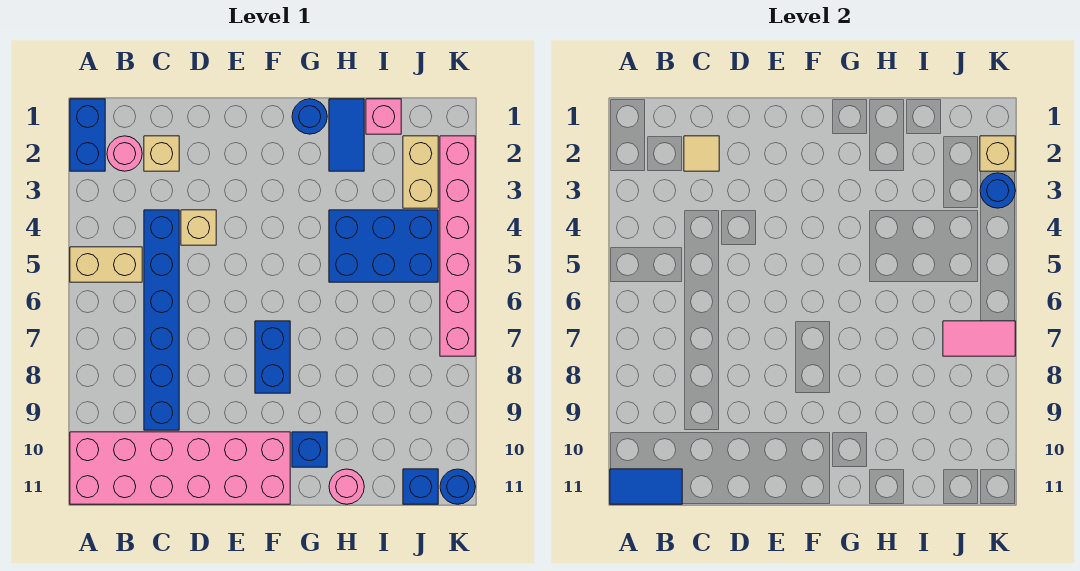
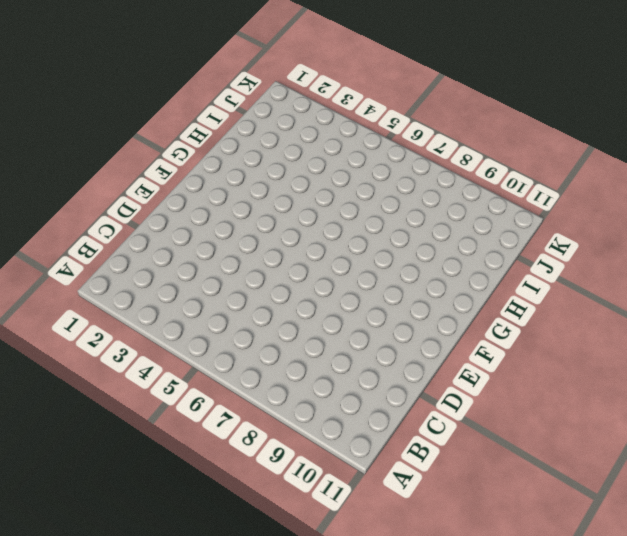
none -> blue 1x2 brick [70,99,105,171]
none -> tan 1x2 brick [70,247,142,282]
none -> pink 2x6 brick [70,432,290,504]

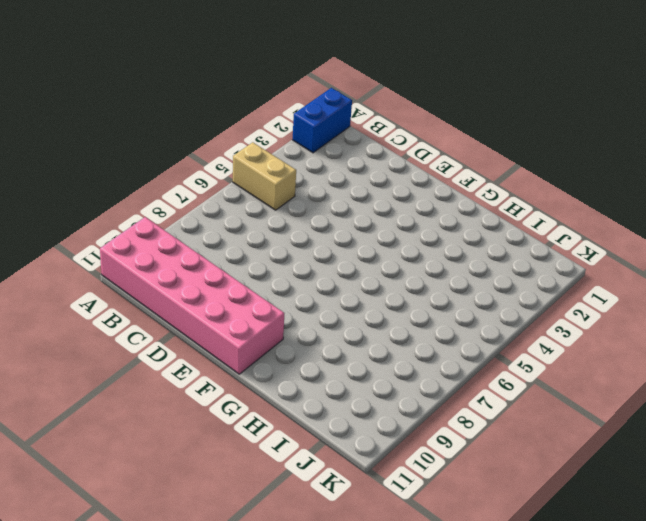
none -> pink 1x1 round brick [107,136,142,171]
none -> tan 1x1 brick [144,136,179,171]
none -> blue 1x6 brick [144,210,179,430]

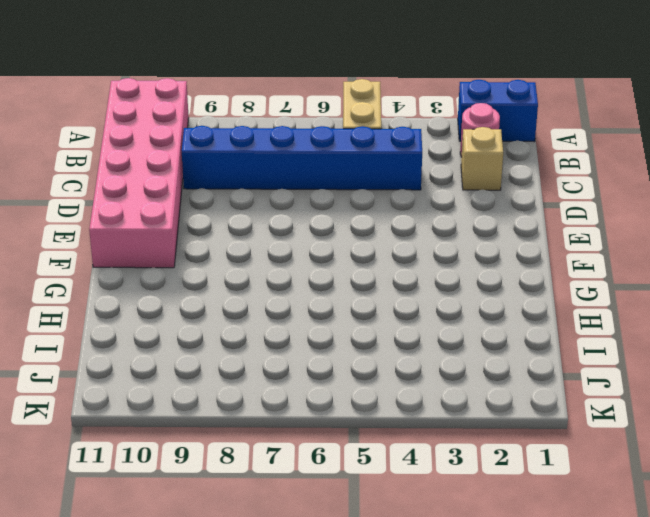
none -> tan 1x1 brick [181,210,216,245]
none -> blue 1x2 brick [255,321,290,393]
none -> blue 1x1 round brick [292,99,327,134]

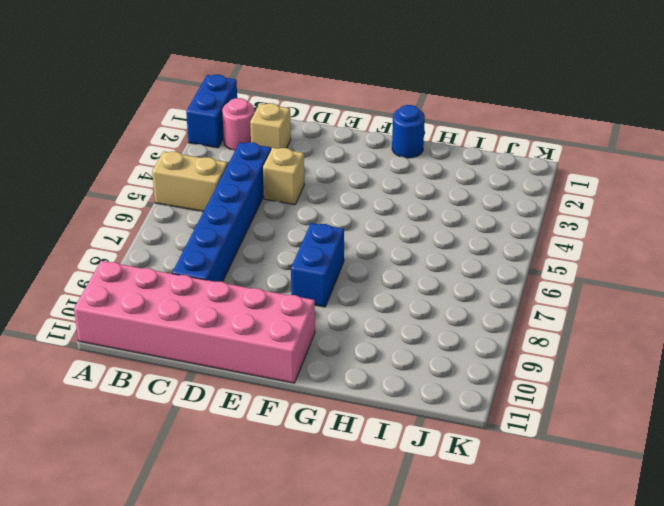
none -> blue 1x1 brick [292,432,327,467]
none -> blue 1x2 tile [329,99,364,171]
none -> blue 2x3 brick [329,210,438,282]

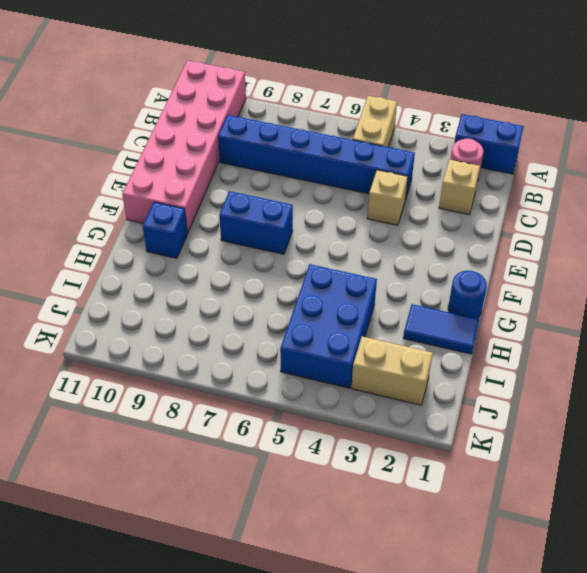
none -> pink 1x1 round brick [329,469,364,504]
none -> pink 1x1 brick [366,99,401,134]
none -> blue 1x1 brick [403,469,438,504]

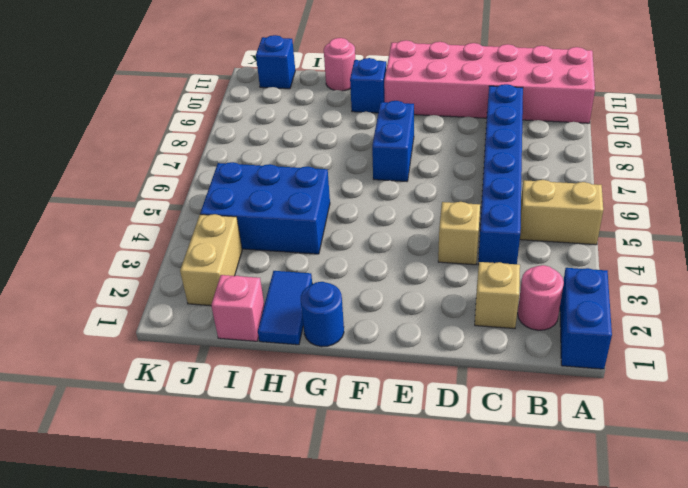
none -> pink 1x6 brick [440,136,475,356]
none -> blue 1x1 round brick [440,469,475,504]
none -> blue 1x2 tile [610,469,682,504]

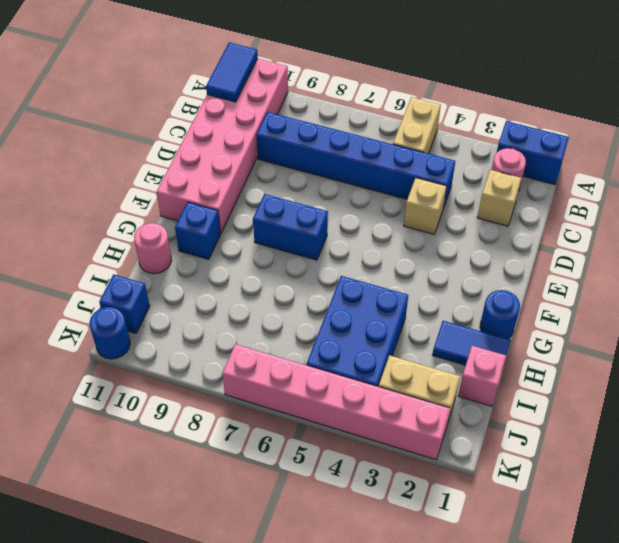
none -> tan 1x1 tile [684,136,719,171]
none -> pink 1x2 tile [943,321,1015,356]
none -> tan 1x1 brick [980,136,1015,171]

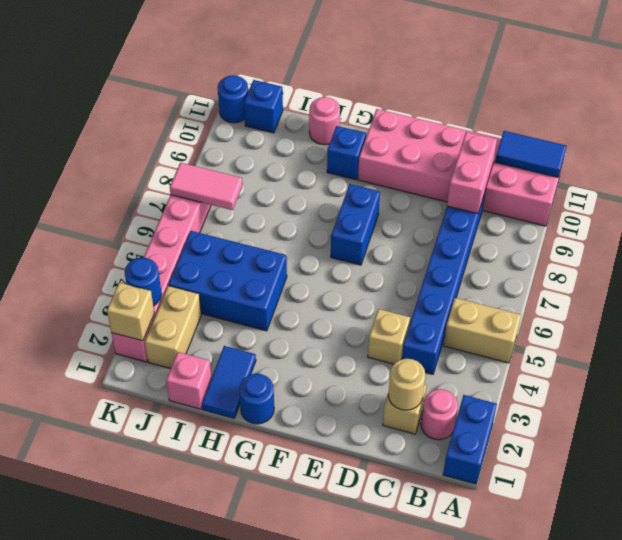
tan 1x1 round brick [388,359,425,410] -> tan 1x1 tile [684,136,719,171]
pink 1x2 brick [447,132,497,214] -> none

